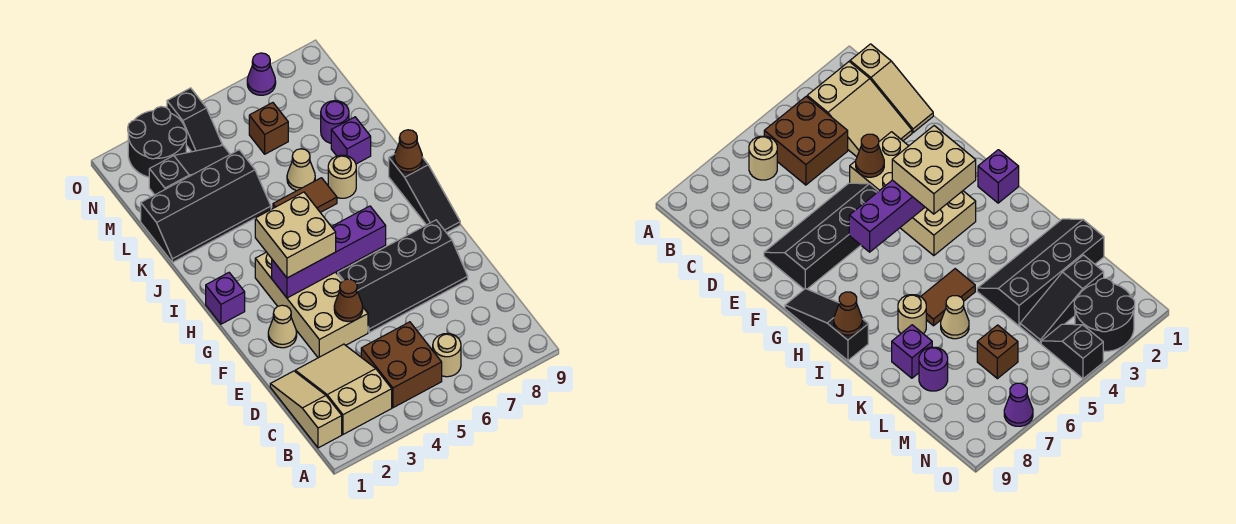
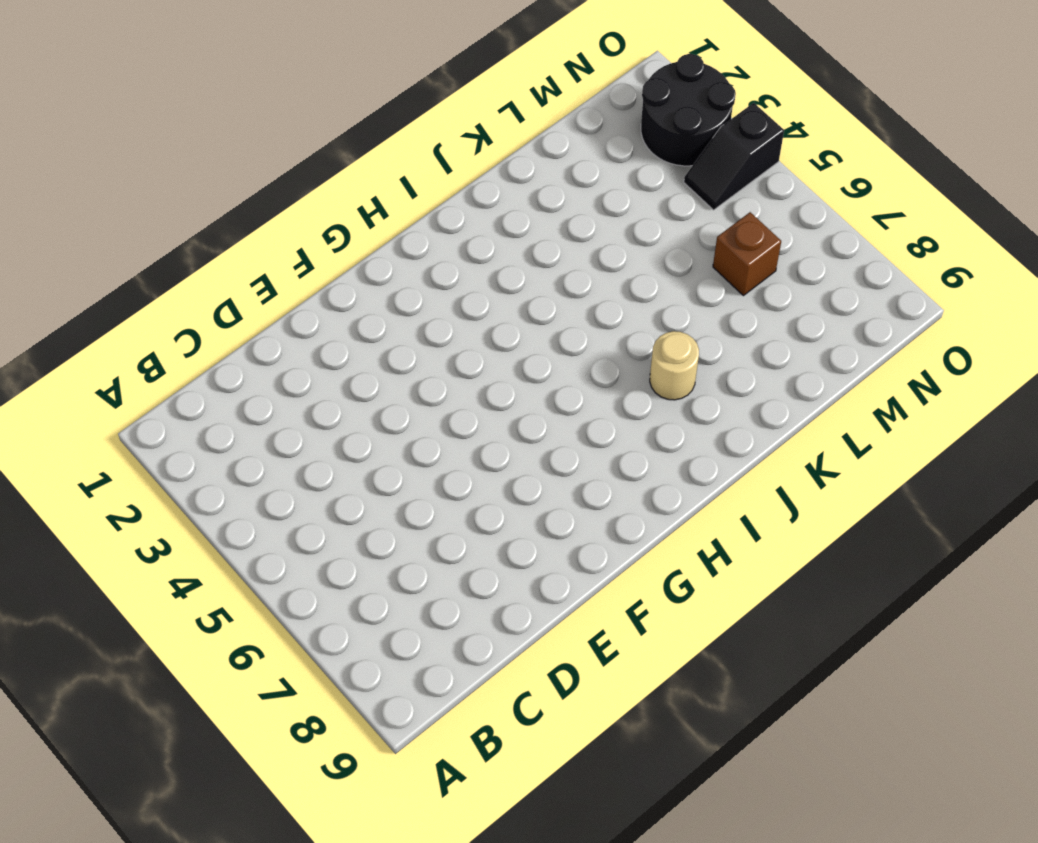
none -> tan 1x3 slope [270,371,342,448]
none -> tan 2x3 slope [295,344,392,434]
none -> brown 2x2 brick [361,322,442,408]

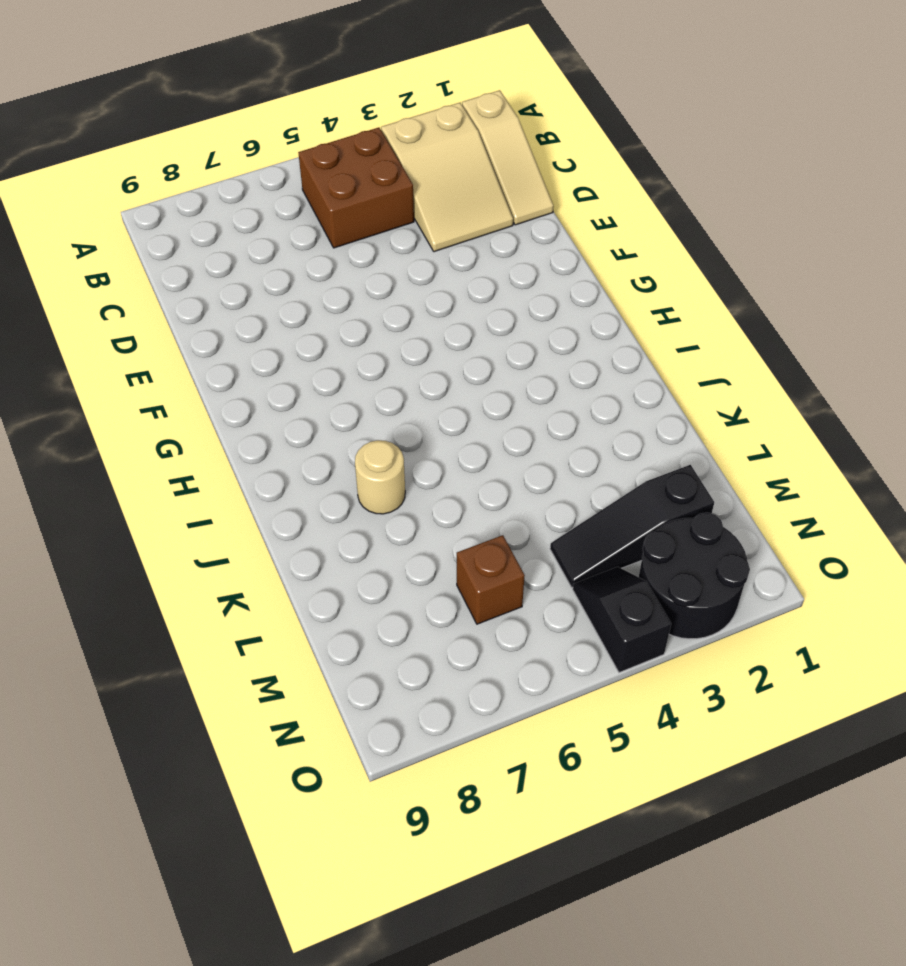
none -> tan 1x1 round brick [433,333,461,377]
none -> tan 2x4 brick [255,252,368,358]
none -> black 2x4 slope [338,220,468,332]

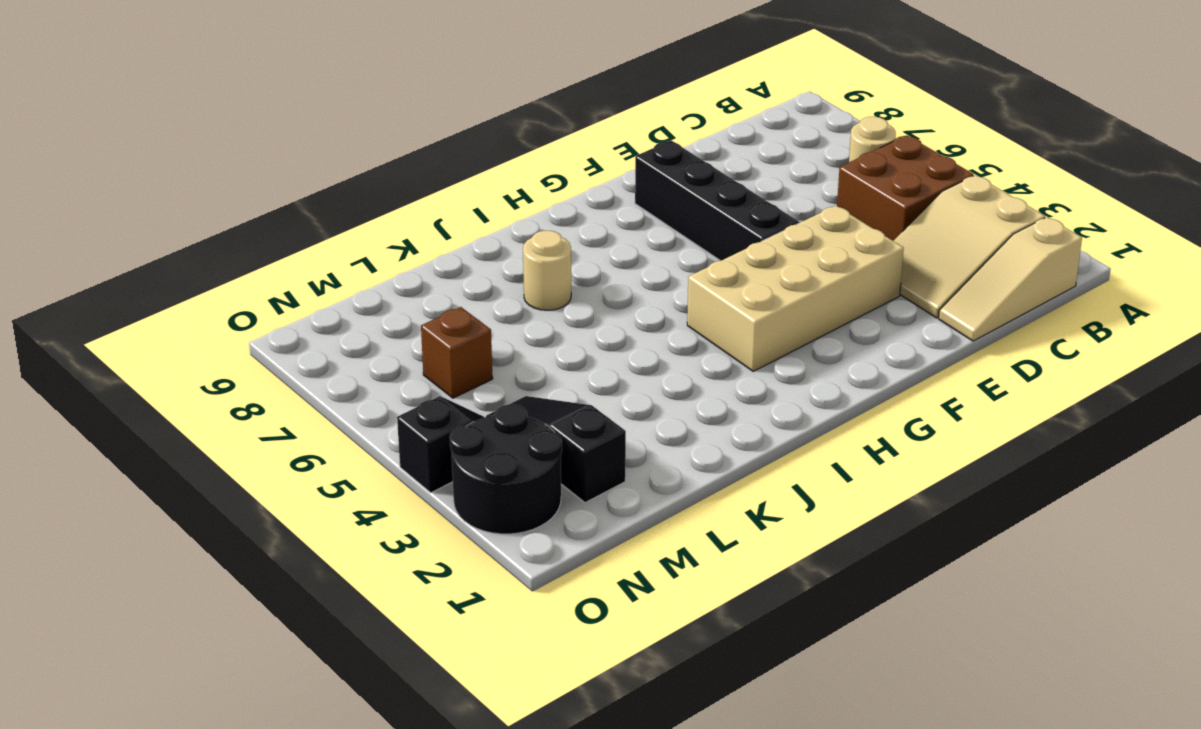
none -> tan 1x1 cone [268,305,297,348]
none -> black 1x3 slope [389,154,460,233]
none -> purple 1x1 brick [206,273,245,324]

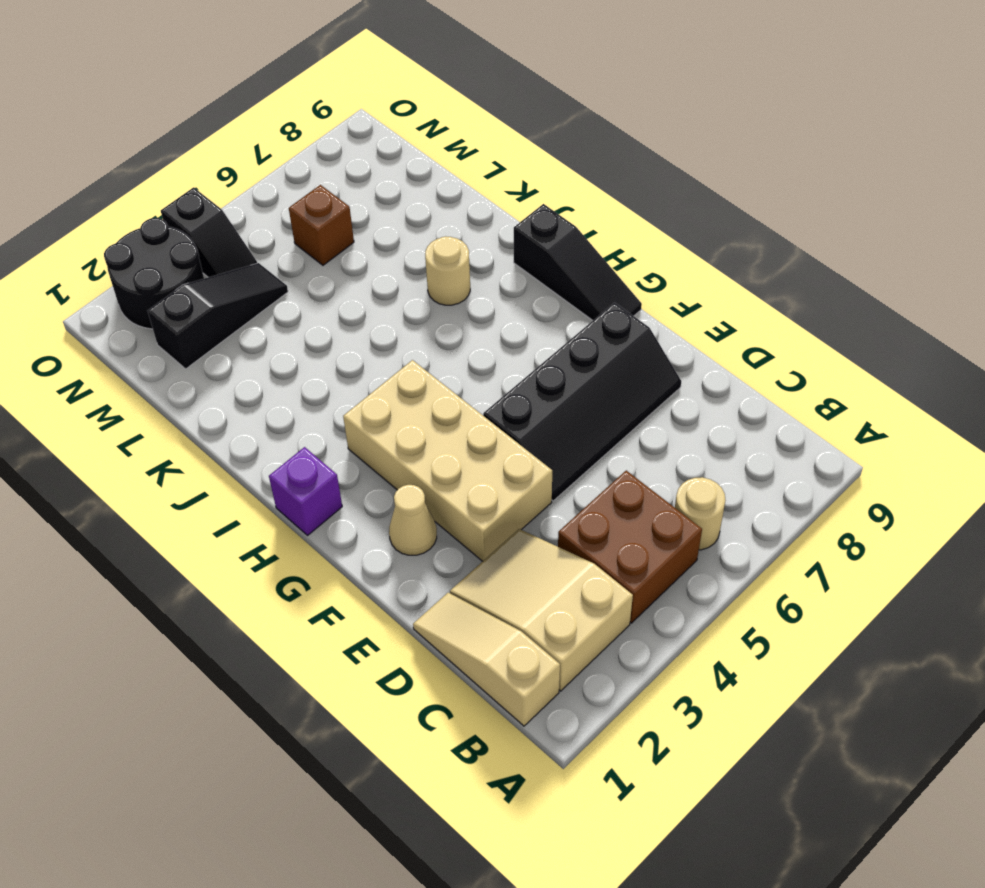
none -> brown 1x2 tile [273,178,337,212]
none -> black 2x4 slope [141,150,271,262]
none -> tan 1x1 cone [287,149,315,191]

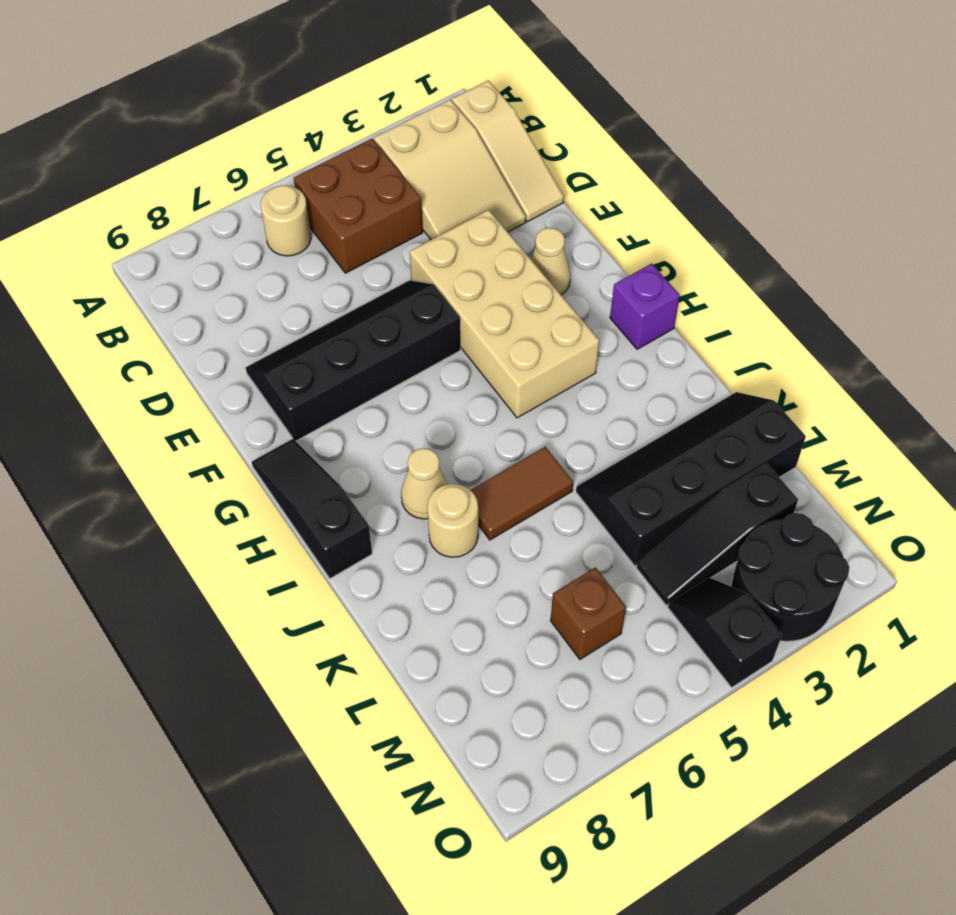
tan 1x1 cone [401,448,447,519] -> tan 1x1 cone moved to [287,149,315,191]
none -> purple 1x1 brick [331,117,371,164]
none -> purple 1x1 round brick [321,101,349,143]
none -> purple 1x1 cone [247,53,276,95]

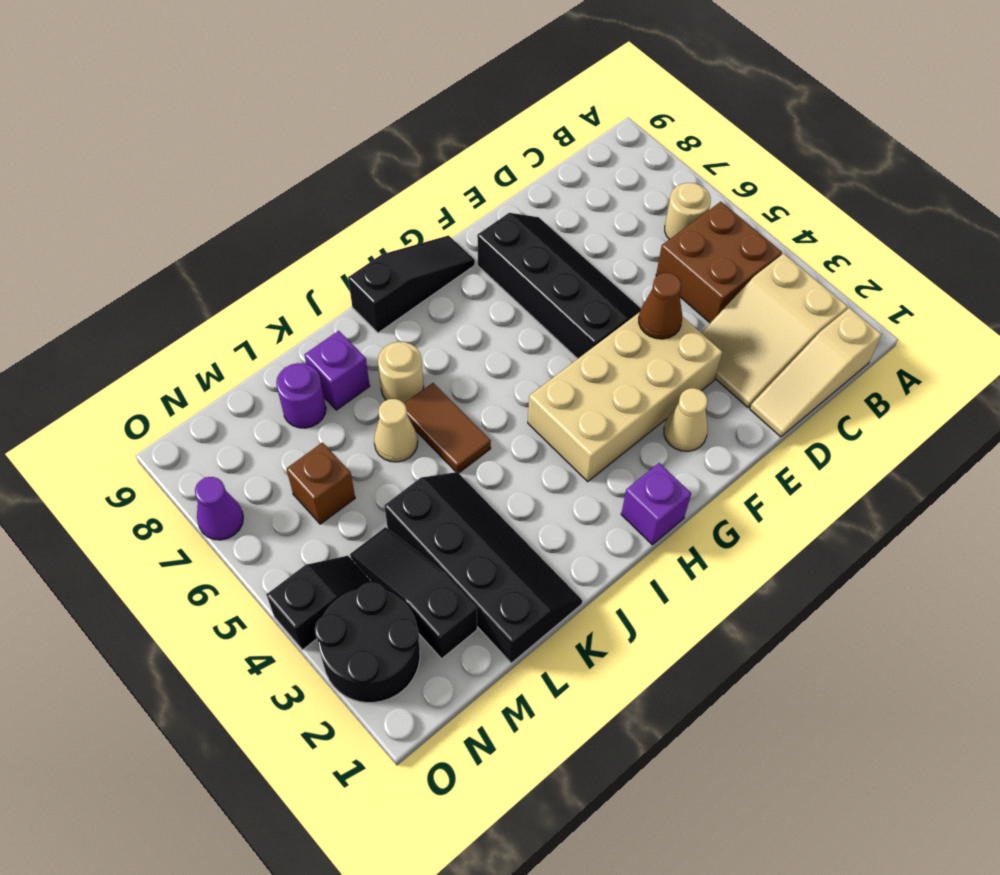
none -> purple 1x4 brick [272,206,386,298]
none -> brown 1x1 cone [394,130,423,172]
none -> tan 2x2 brick [255,192,336,278]

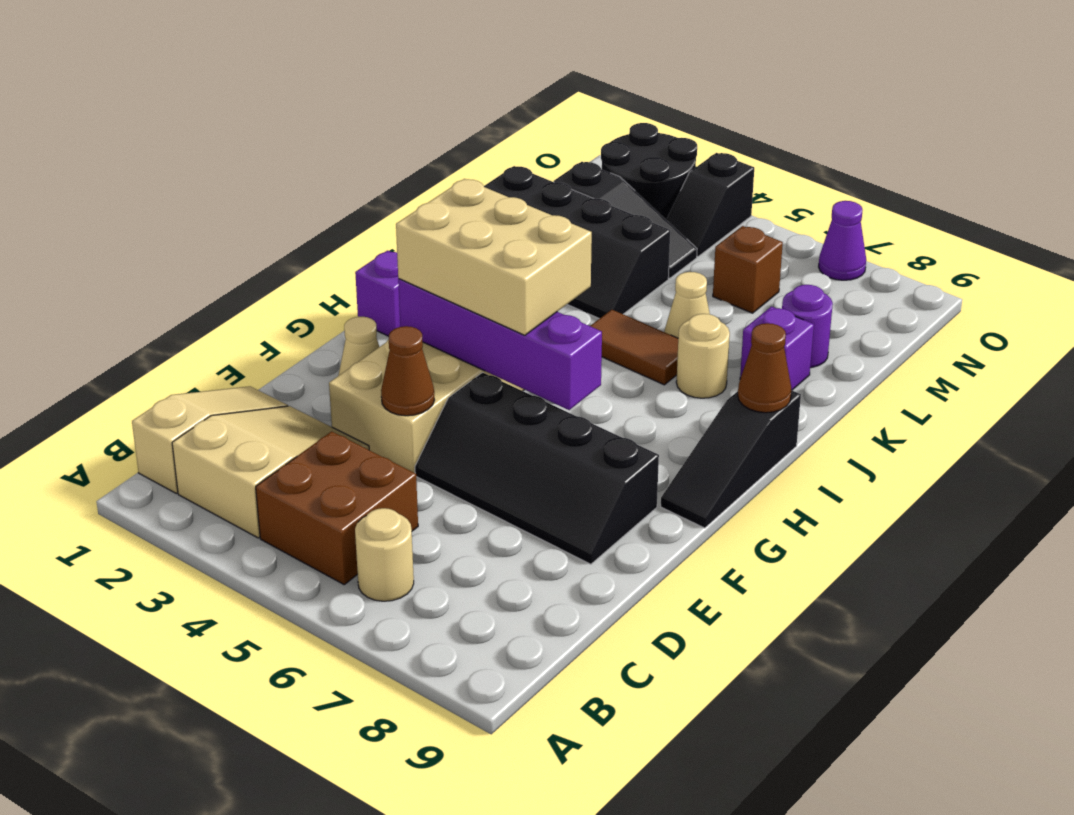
tan 2x3 brick [396,179,592,335] -> tan 2x2 brick [255,192,336,278]

